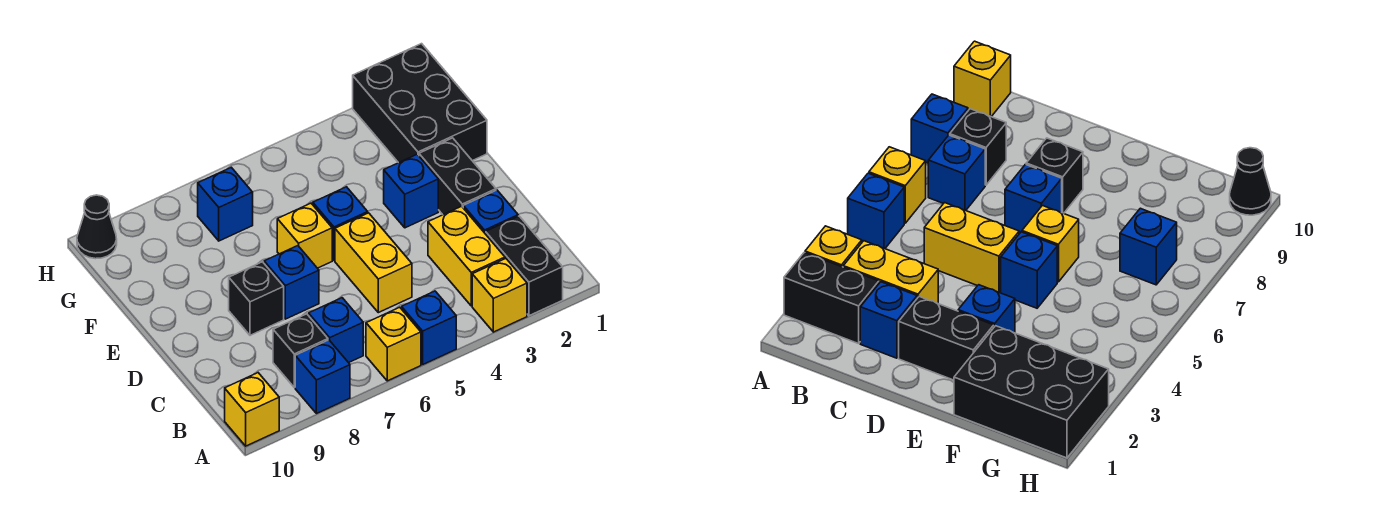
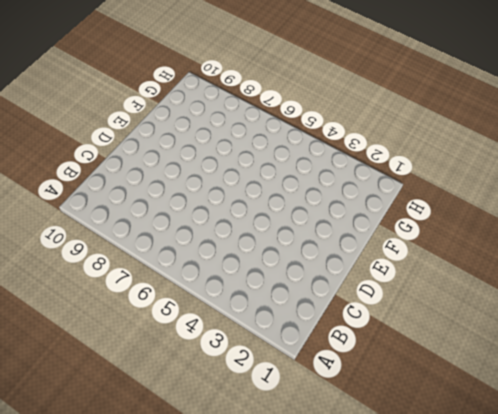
none -> black 1x2 brick [486,216,563,316]
none -> yellow 1x1 brick [472,259,527,332]
none -> blue 1x1 brick [402,291,456,364]

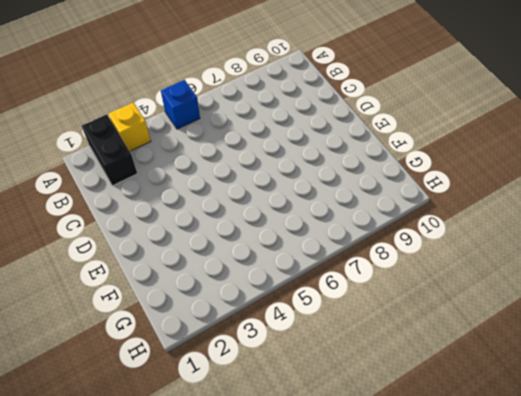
none -> yellow 1x1 brick [366,307,421,381]
none -> blue 1x1 brick [295,340,350,414]
none -> yellow 1x1 brick [225,373,279,446]

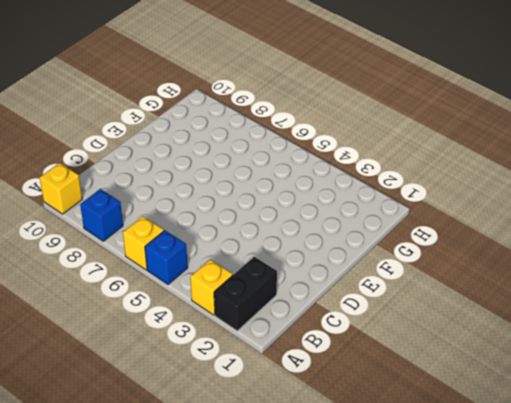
none -> yellow 1x2 brick [428,206,505,306]
none -> blue 1x1 brick [309,298,363,363]
none -> black 1x1 brick [273,314,328,387]

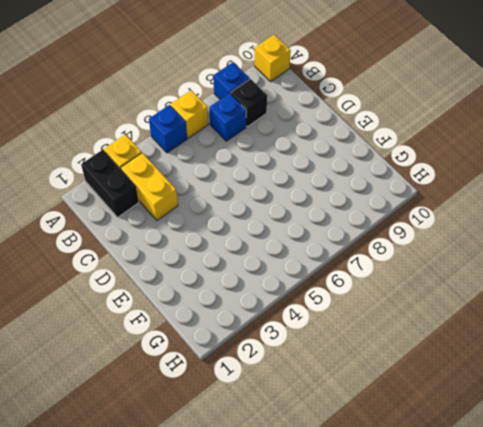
none -> blue 1x1 brick [463,190,518,234]
none -> yellow 1x2 brick [335,213,412,313]
none -> black 1x2 brick [419,138,496,215]

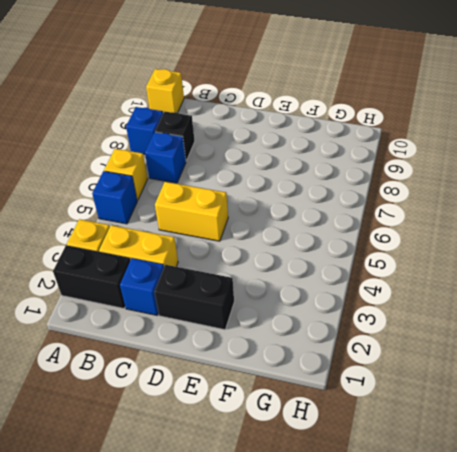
none -> blue 1x1 brick [264,246,319,319]
none -> black 1x1 brick [229,262,284,335]
none -> blue 1x1 brick [384,154,438,228]

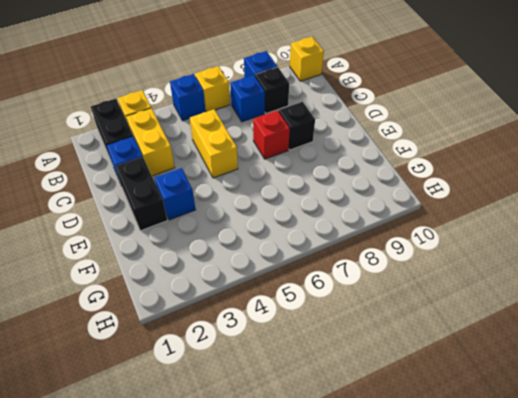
red 1x1 brick [253,110,290,159] -> blue 1x1 brick [264,246,319,319]
none -> blue 1x1 brick [313,187,368,260]
none -> yellow 1x1 brick [277,203,332,268]
none -> black 2x3 brick [353,44,487,163]

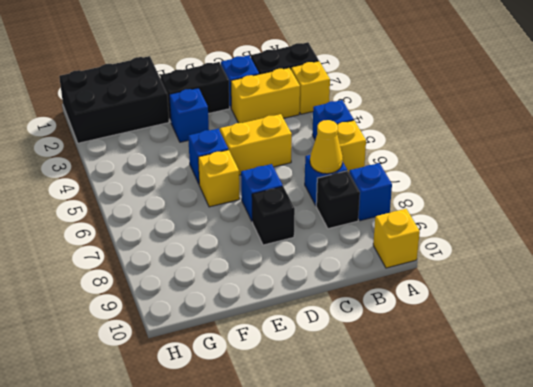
yellow 1x1 cone [310,120,343,174] -> none
none -> blue 1x1 brick [198,167,253,241]
none -> black 1x1 cone [77,195,117,259]

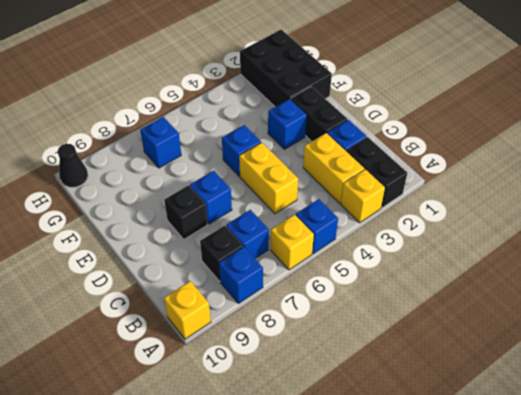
none -> yellow 1x1 brick [277,203,332,268]

